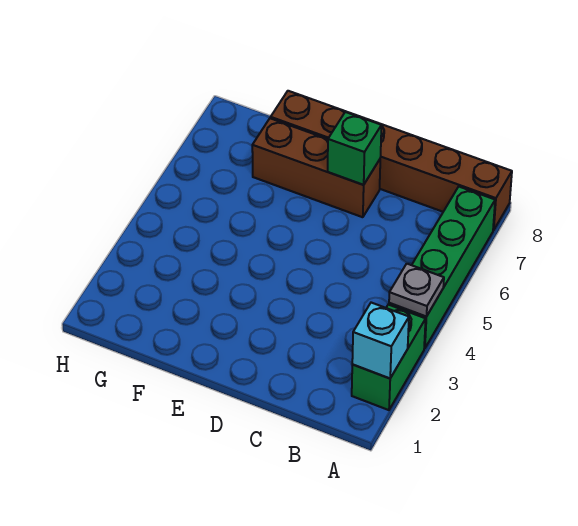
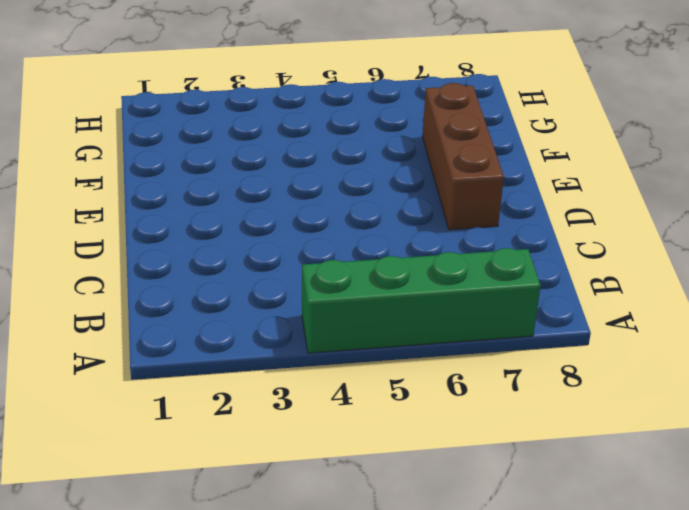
none -> green 1x2 brick [352,305,426,410]
none -> brown 1x6 brick [271,91,512,230]

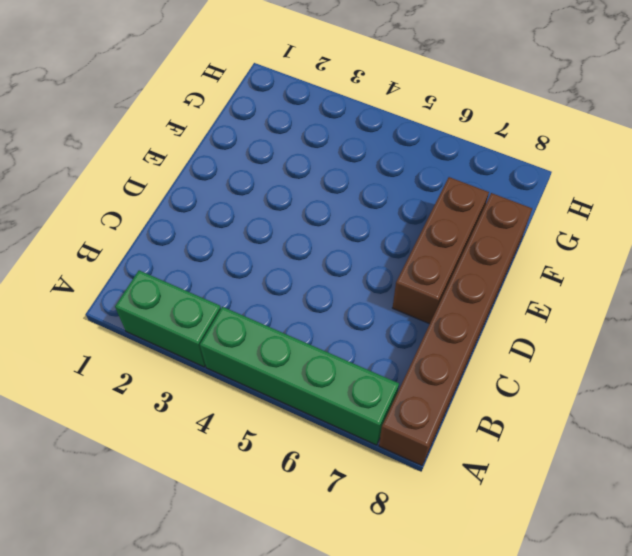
none -> cyan 1x1 brick [352,303,409,378]
none -> grey 1x1 plate [389,264,444,317]

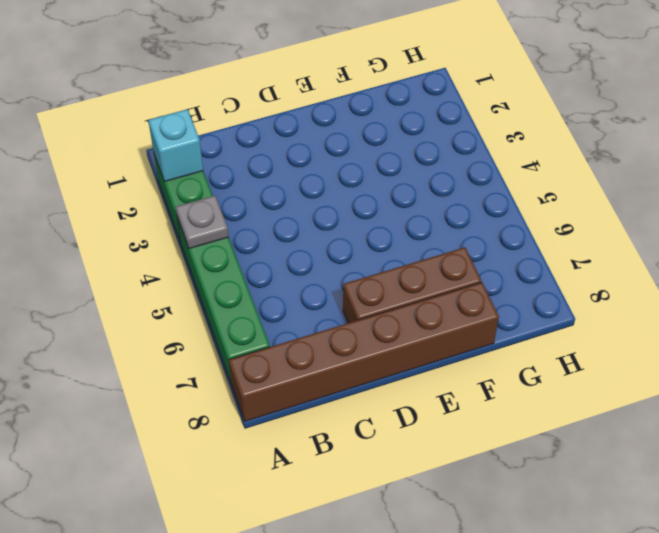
none -> green 1x1 brick [328,112,381,185]

